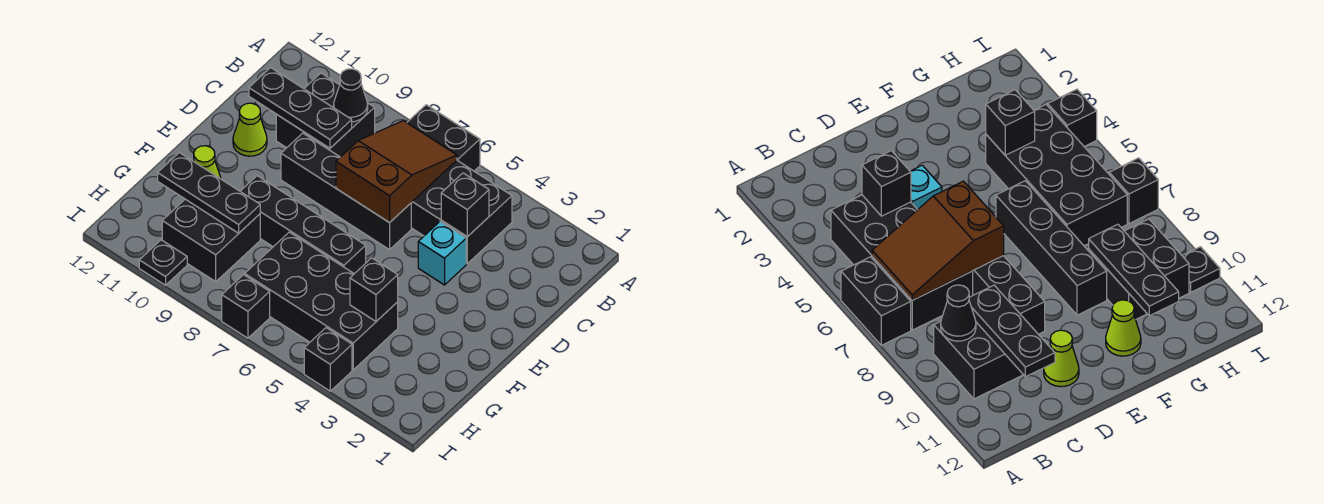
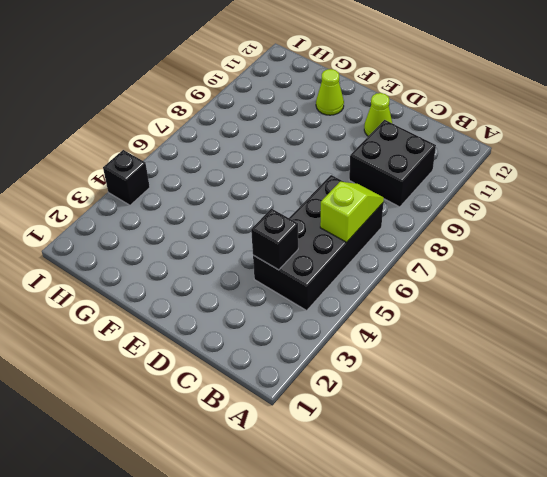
lime 1x2 slope [320,182,384,242] -> brown 2x3 slope [336,121,457,223]
none -> black 1x2 brick [407,105,480,171]
none -> cyan 1x1 brick [418,221,466,285]
none -> black 1x4 brick [281,133,411,250]

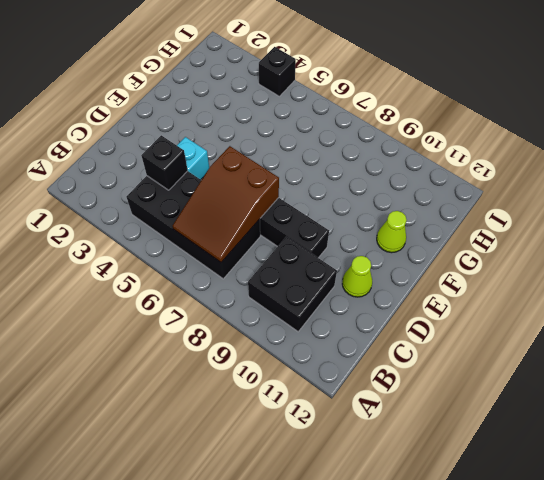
none -> black 1x2 brick [407,105,480,171]
none -> black 1x4 brick [240,176,366,274]
none -> black 2x4 brick [245,232,398,370]

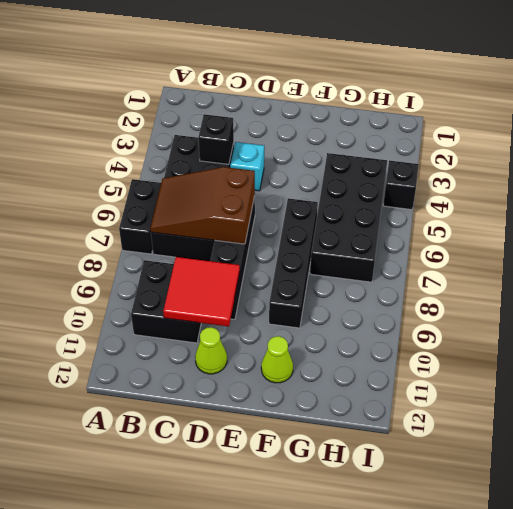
red 2x2 tile [163,257,240,327] -> black 1x3 plate [249,68,352,148]
none -> black 2x2 brick [162,199,260,282]
none -> black 1x1 brick [222,275,270,338]
none -> black 1x1 plate [139,240,187,285]

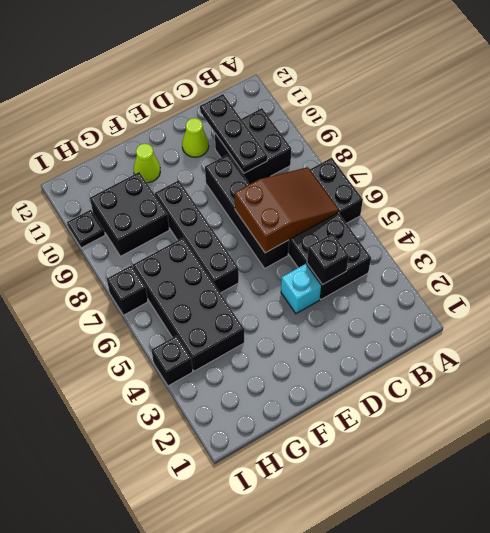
none -> black 1x1 cone [334,69,368,122]
none -> black 1x1 brick [350,258,398,321]
none -> black 1x3 plate [158,152,260,233]

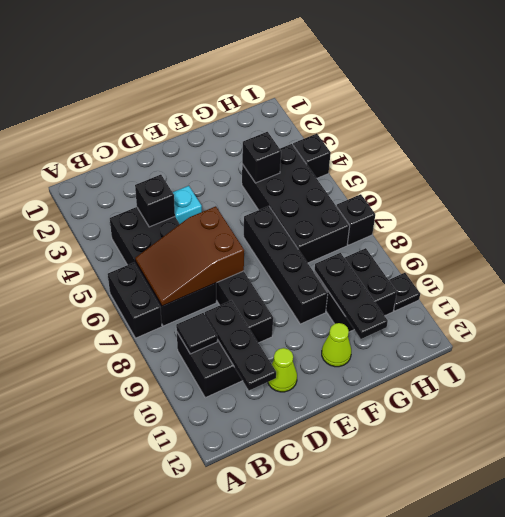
black 1x1 tile [176,313,217,354] -> black 1x1 cone [334,69,368,122]

